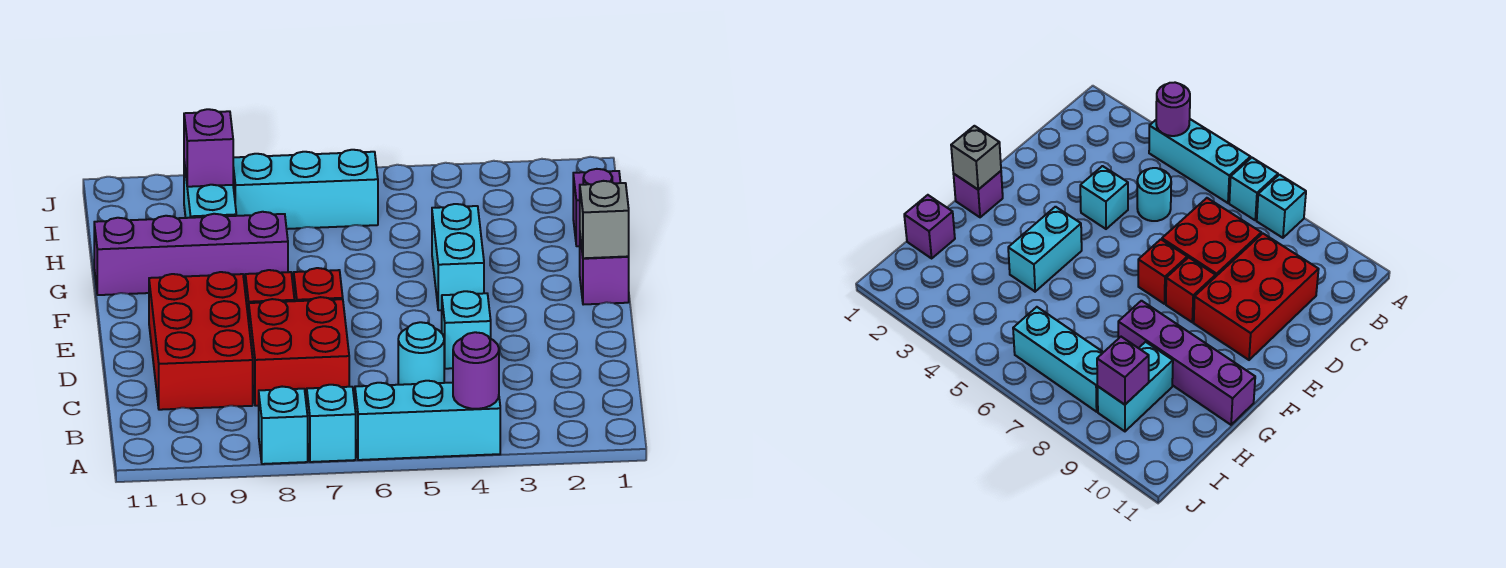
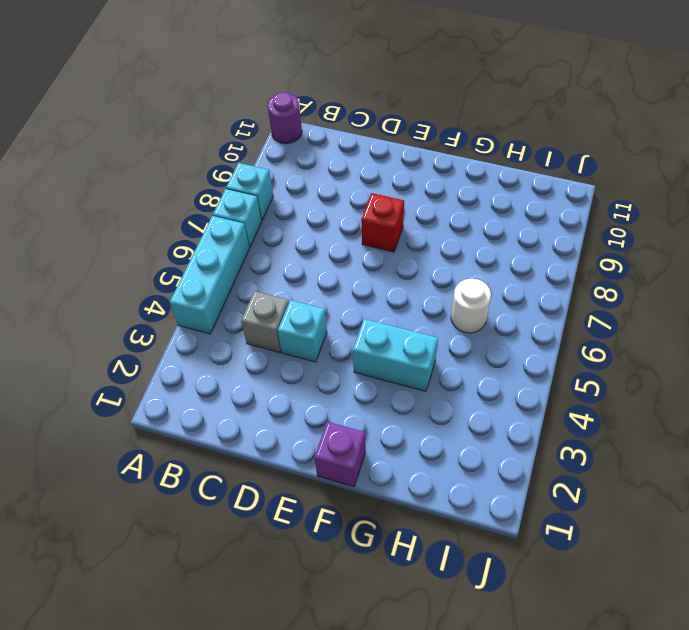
purple 1x1 round brick [268,92,302,144] -> purple 1x1 round brick moved to [453,332,499,409]
grey 1x1 brick [241,291,289,353] -> grey 1x1 brick moved to [580,181,629,258]
white 1x1 round brick [451,279,491,333] -> none
none -> cyan 1x1 round brick [398,322,444,385]
none -> red 2x2 brick [249,297,349,406]
none -> red 2x3 brick [149,272,253,410]

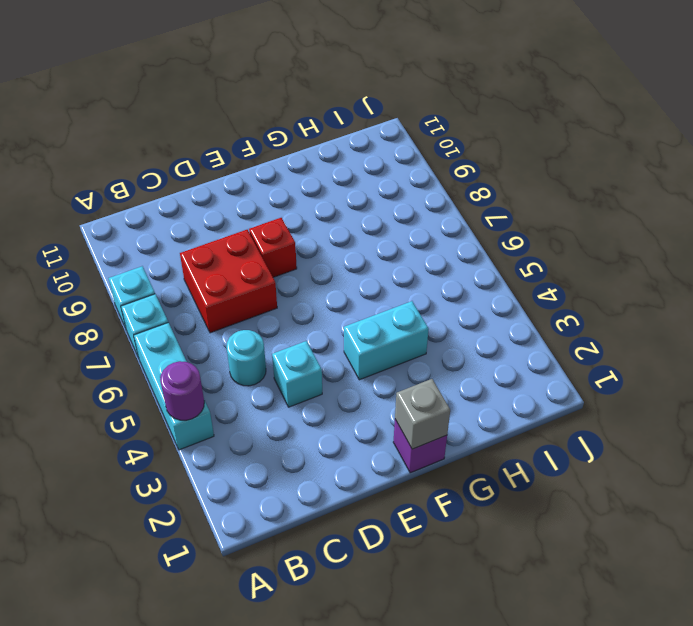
none -> red 2x3 brick [149,272,253,410]
none -> red 1x1 brick [294,268,343,301]
none -> purple 1x4 brick [94,212,288,295]

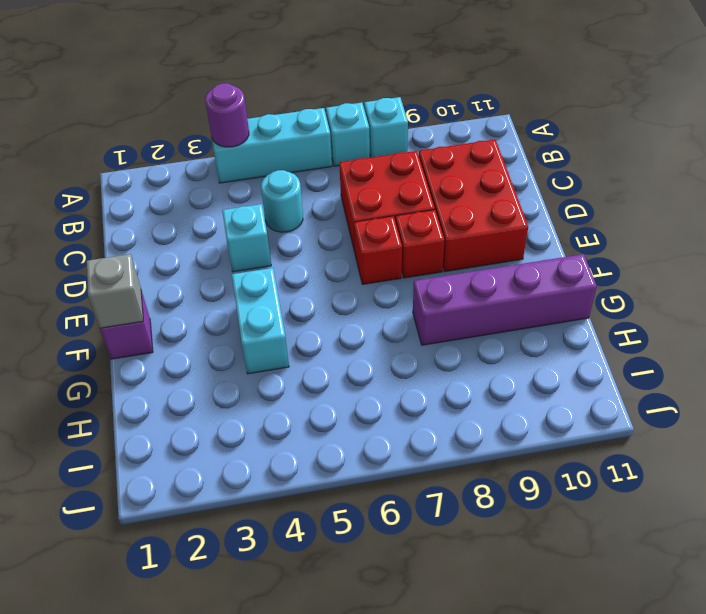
none -> purple 1x1 brick [573,169,620,246]
none -> cyan 1x2 brick [184,162,236,218]
none -> cyan 1x3 brick [233,150,378,229]

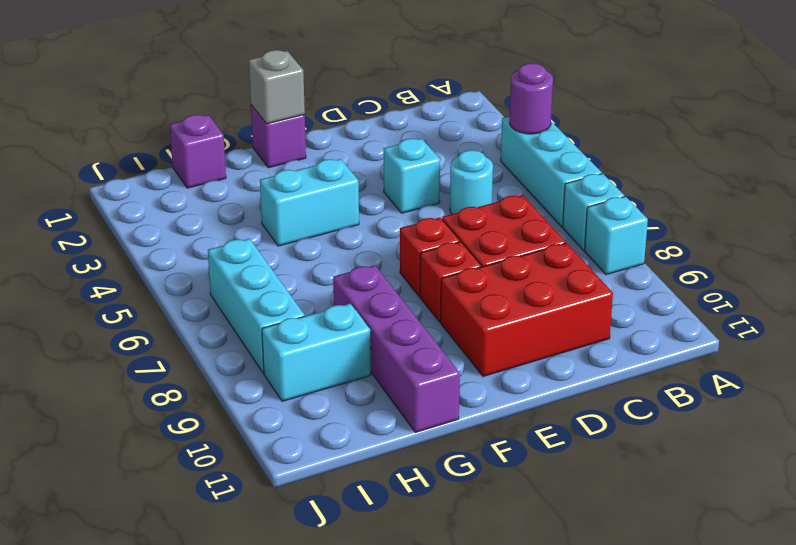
none -> purple 1x1 brick [184,109,233,187]

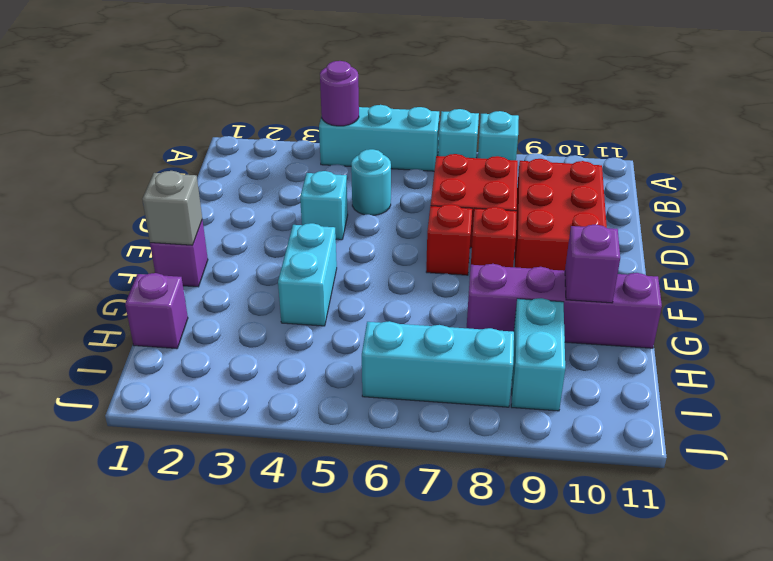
purple 1x1 brick [565,224,620,303] -> purple 1x1 brick moved to [184,109,233,187]

